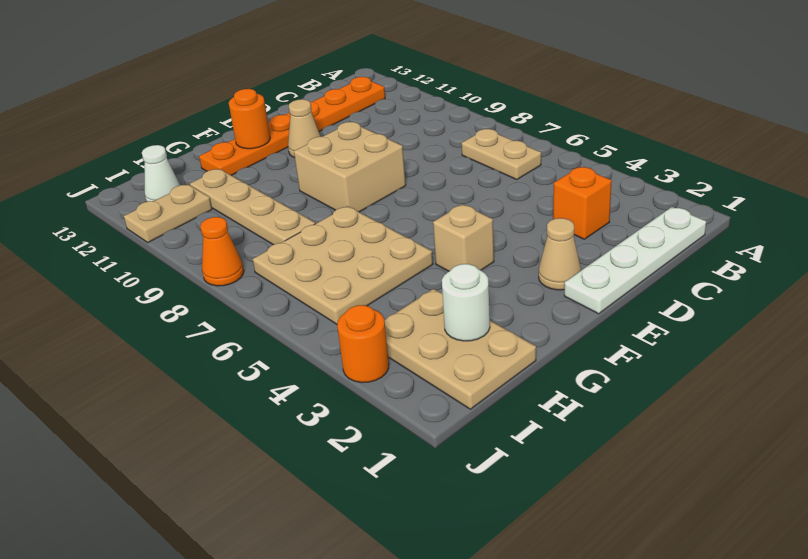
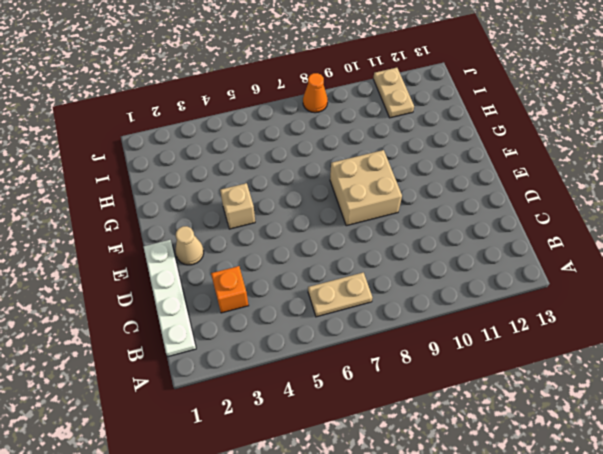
none -> orange 1x6 plate [199,77,385,175]
none -> tan 1x1 cone [288,99,321,158]
none -> tan 3x3 plate [253,206,433,324]

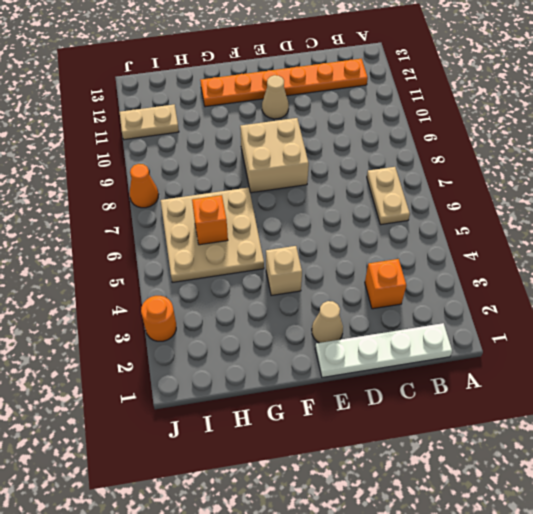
orange 1x1 brick [192,195,228,245] -> none
none -> tan 2x3 plate [384,289,536,409]
none -> tan 1x4 plate [190,169,315,245]
none -> white 1x1 cone [142,145,180,202]

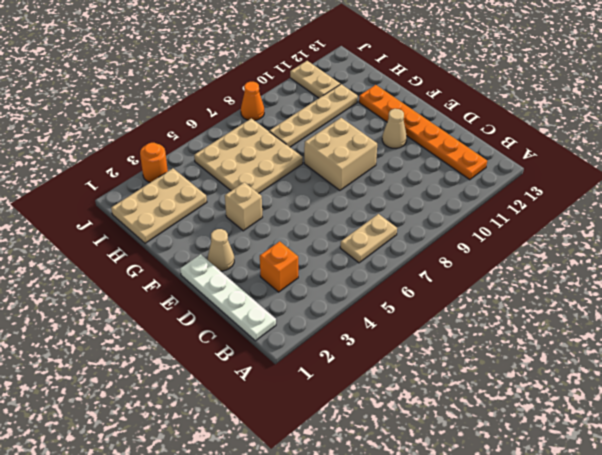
none -> white 1x1 cone [142,145,180,202]
none -> orange 1x1 round brick [229,89,270,149]
none -> white 1x1 round brick [442,264,490,341]

